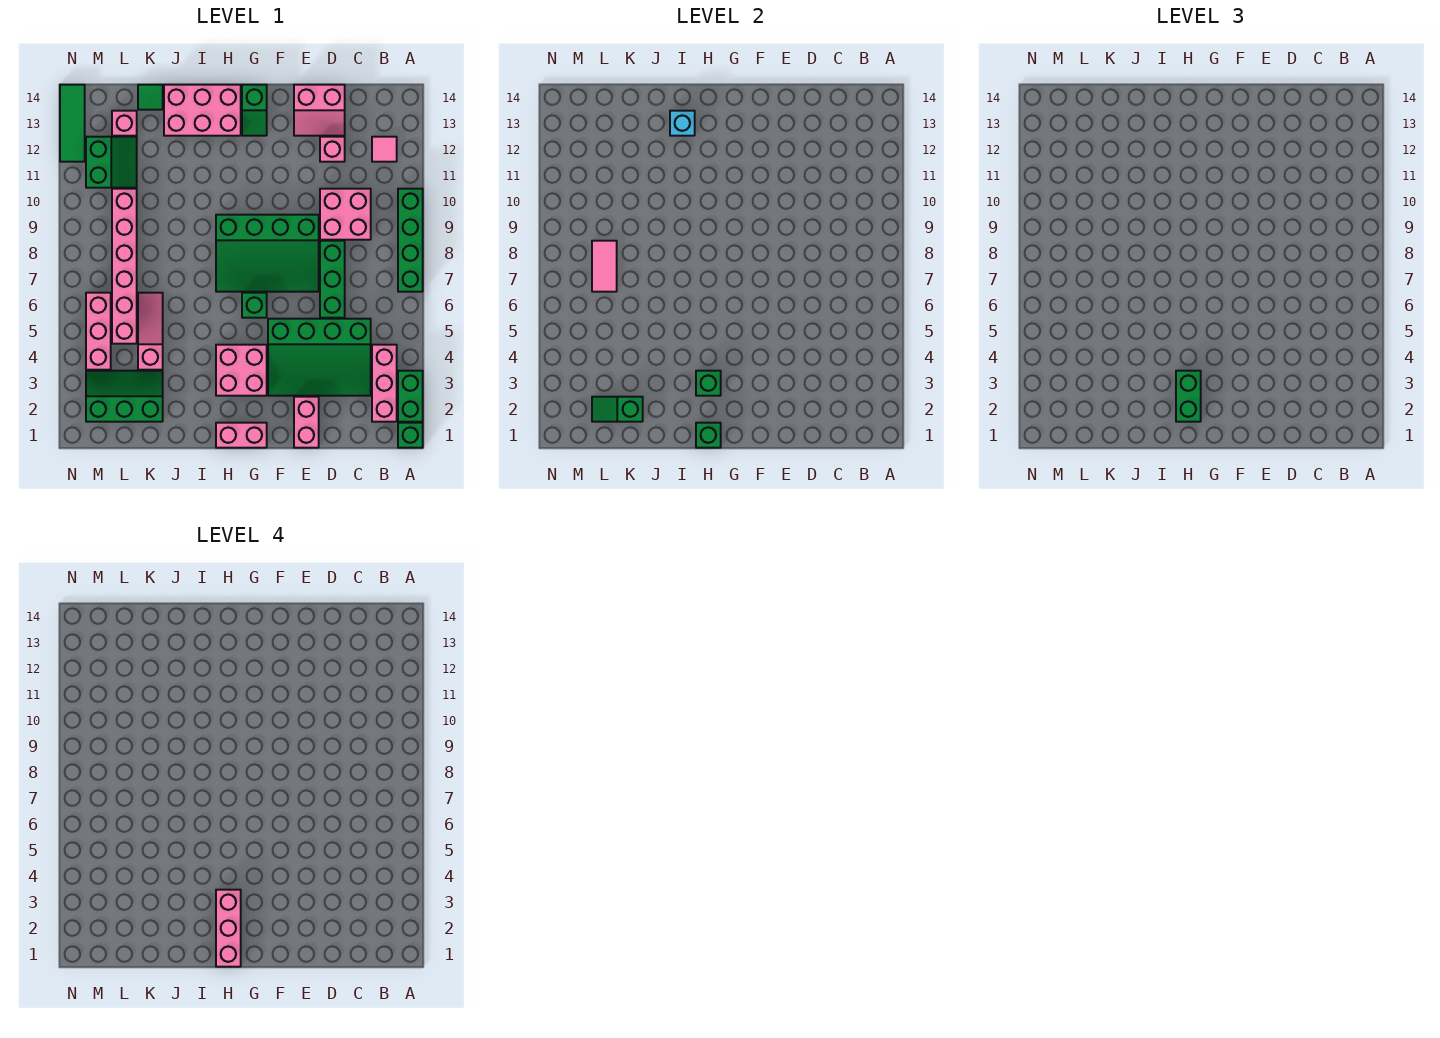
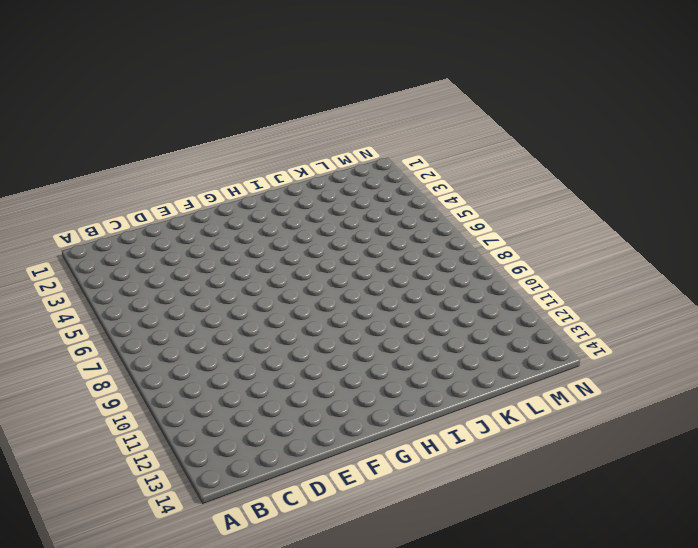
none -> green 1x1 brick [398,423,423,448]
none -> green 1x2 brick [398,371,423,422]
none -> green 1x4 brick [398,189,423,292]
none -> pink 1x3 brick [372,345,397,422]

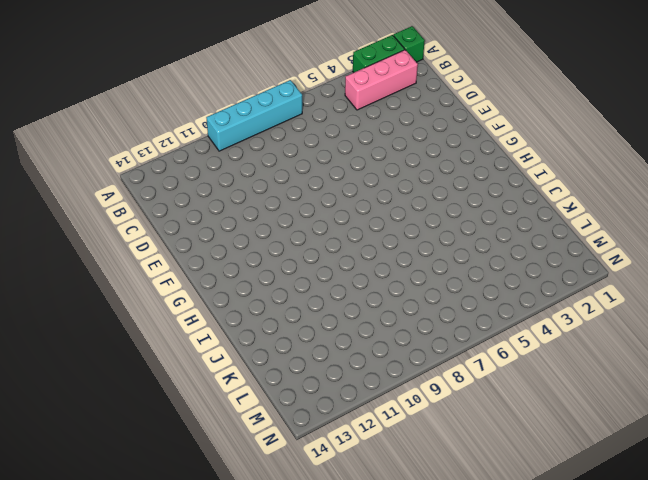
cyan 1x4 brick [206,80,302,151] -> green 1x4 brick [398,189,423,292]
none -> pink 1x1 tile [372,137,397,162]
none -> green 3x4 slope [268,319,371,396]
none -> pink 2x2 brick [320,189,371,240]
none -> green 1x3 brick [320,241,345,318]

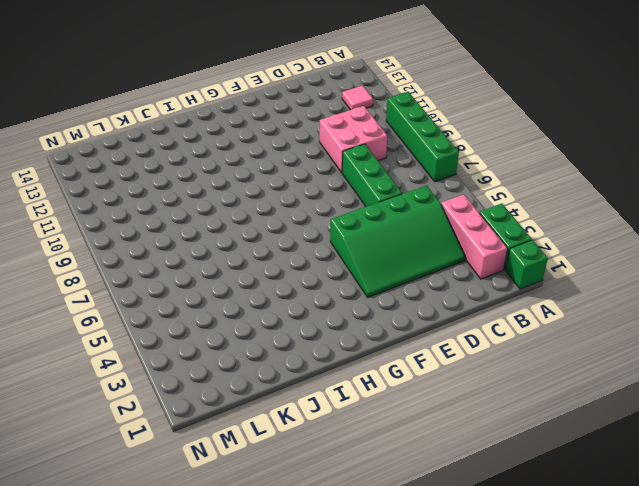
none -> pink 1x1 brick [320,137,345,162]
none -> pink 2x2 slope [294,85,345,136]
none -> pink 1x2 brick [294,397,319,448]
none -> green 3x4 slope [216,215,319,292]

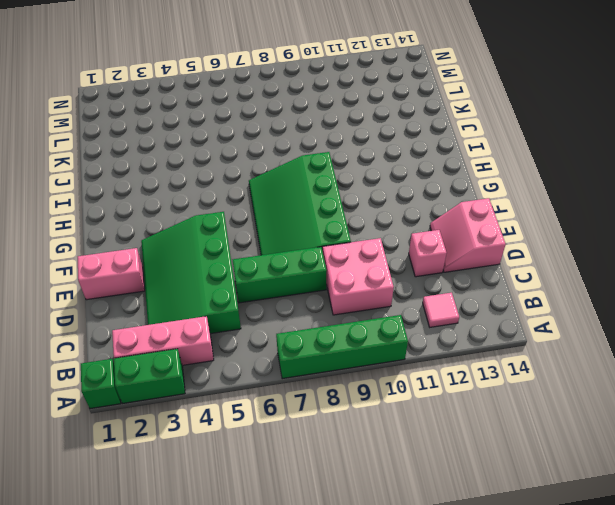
none -> pink 1x2 brick [216,423,267,448]
none -> pink 2x2 brick [216,345,267,396]
none -> green 1x1 brick [242,293,267,318]
none -> green 1x2 slope [242,85,267,136]

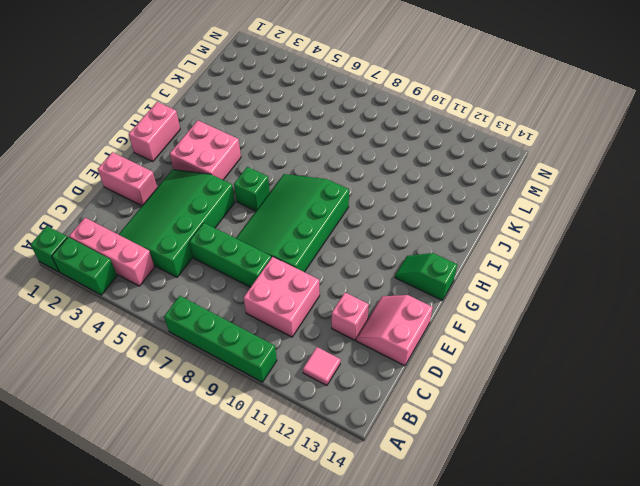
none -> pink 2x3 brick [164,85,241,136]
none -> green 2x3 slope [86,371,163,422]
none -> pink 1x3 slope [138,293,163,370]
none -> green 1x1 tile [138,85,163,110]

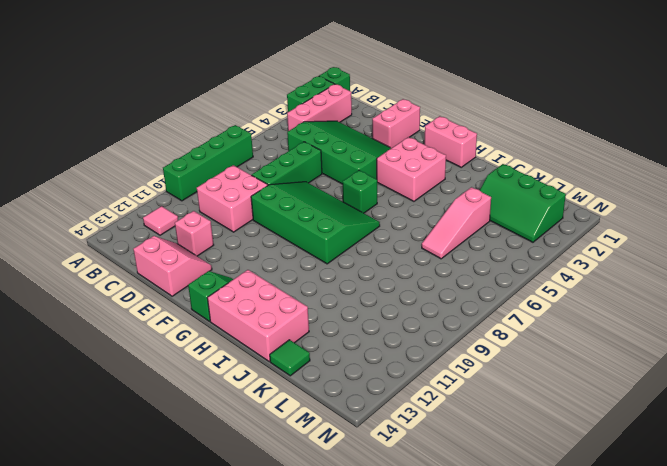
none -> pink 1x6 brick [112,189,137,344]
none -> green 2x2 slope [86,137,137,188]
none -> pink 1x1 brick [112,111,137,136]
none -> pink 1x3 brick [86,293,111,370]

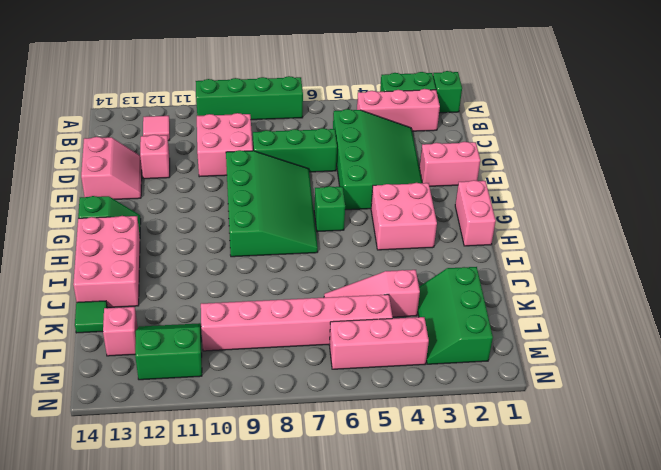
none -> green 1x3 tile [60,85,85,162]
none -> green 1x1 brick [696,423,721,448]
none -> green 1x1 brick [696,371,721,396]
none -> cyan 1x1 brick [670,111,695,136]

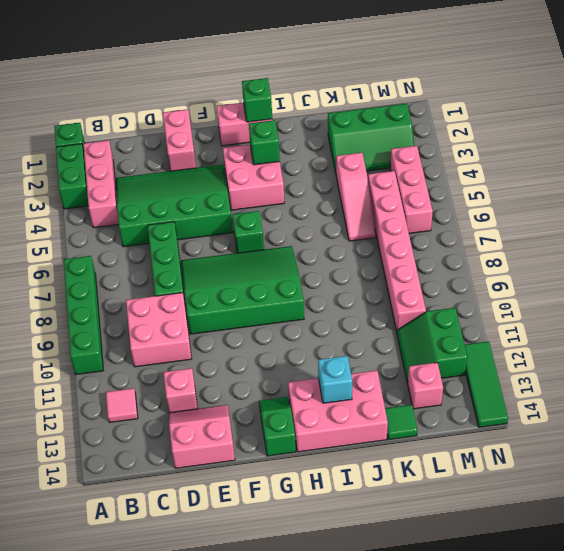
none -> green 1x2 slope [592,397,643,422]
none -> pink 1x2 tile [592,241,617,292]
none -> green 1x2 brick [1176,371,1201,422]
none -> pink 1x3 brick [216,890,241,967]

